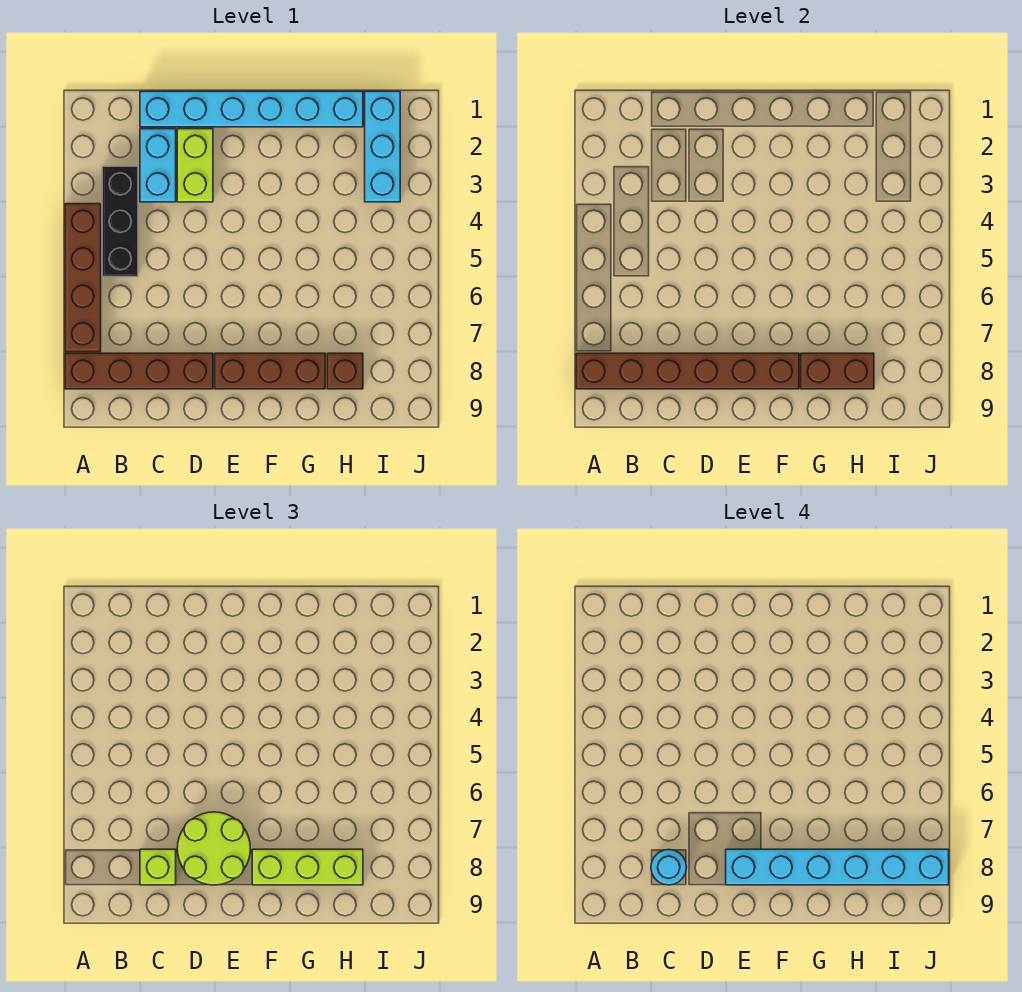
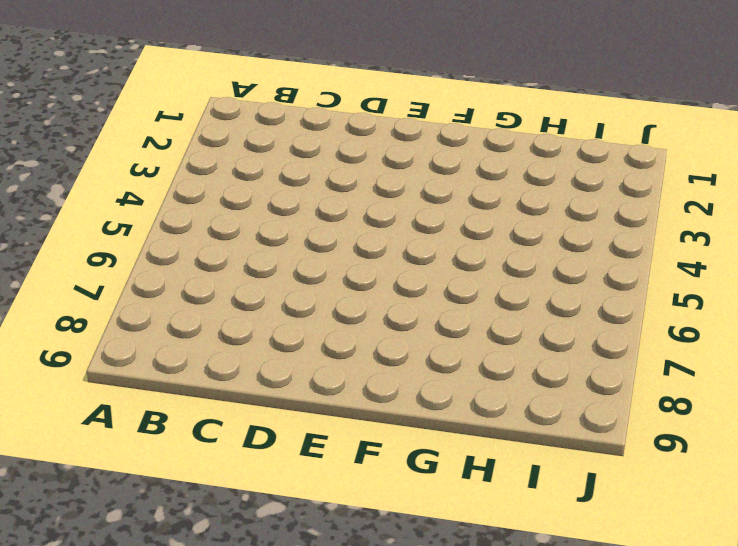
none -> brown 1x4 brick [65,204,101,352]
none -> brown 1x4 brick [65,353,213,389]
none -> black 1x3 brick [102,166,138,277]

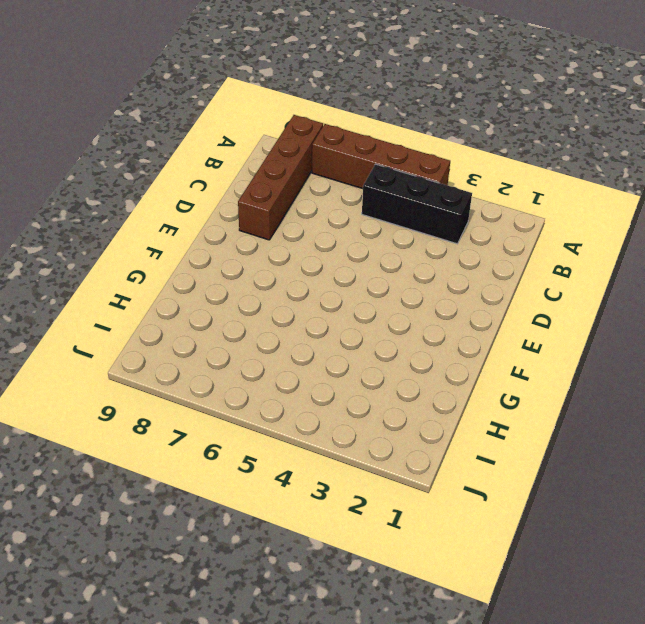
none -> cyan 1x6 brick [140,91,363,127]
none -> cyan 1x2 brick [140,129,176,202]
none -> lime 1x2 brick [177,129,213,202]

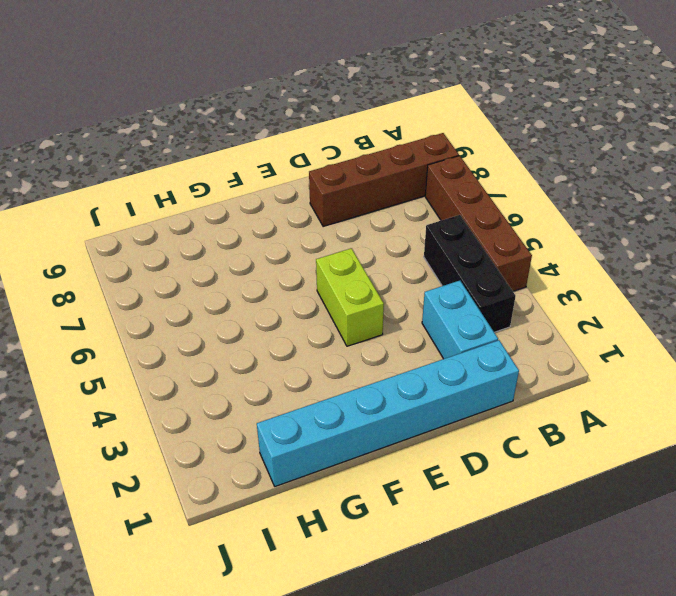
lime 1x2 brick [316,248,384,346] -> lime 1x2 brick moved to [177,129,213,202]
none -> brown 1x3 brick [215,353,325,389]
none -> brown 1x1 brick [327,353,363,389]
none -> cyan 1x3 brick [365,91,400,202]

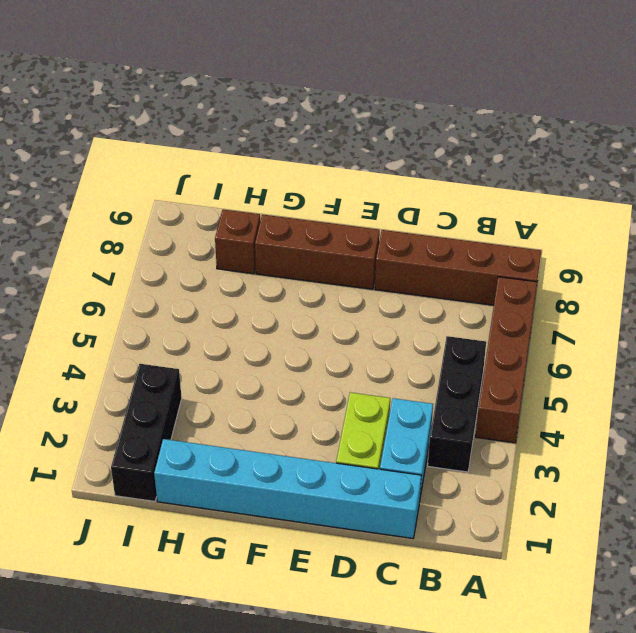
black 1x3 brick [111,364,182,501] -> cyan 1x3 brick [365,91,400,202]
none -> brown 1x6 brick [576,353,799,389]
none -> brown 1x2 brick [801,353,874,389]
none -> lime 1x1 brick [140,849,176,885]

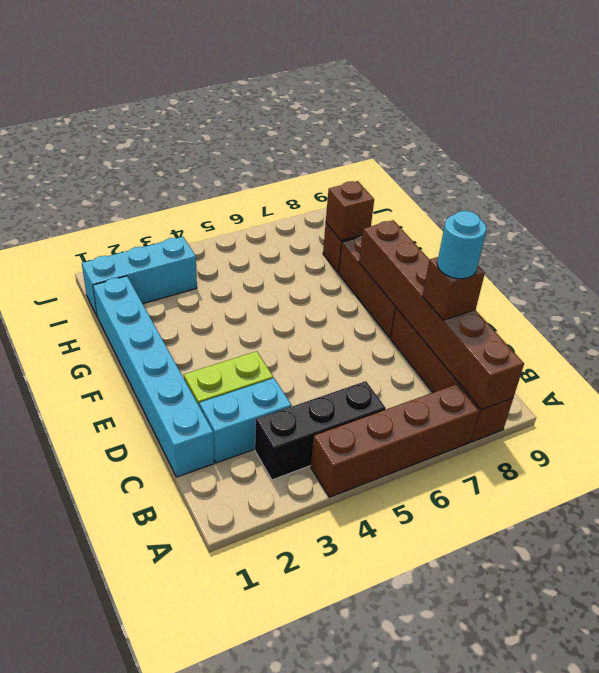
brown 1x1 brick [423,257,485,320] -> lime 1x1 brick [140,849,176,885]
brown 1x1 brick [326,181,374,241] -> brown 1x2 brick [801,353,874,389]
none -> lime 2x2 round brick [177,812,250,885]
none -> lime 1x3 brick [252,849,363,885]
none -> cyan 1x6 brick [726,849,949,885]

